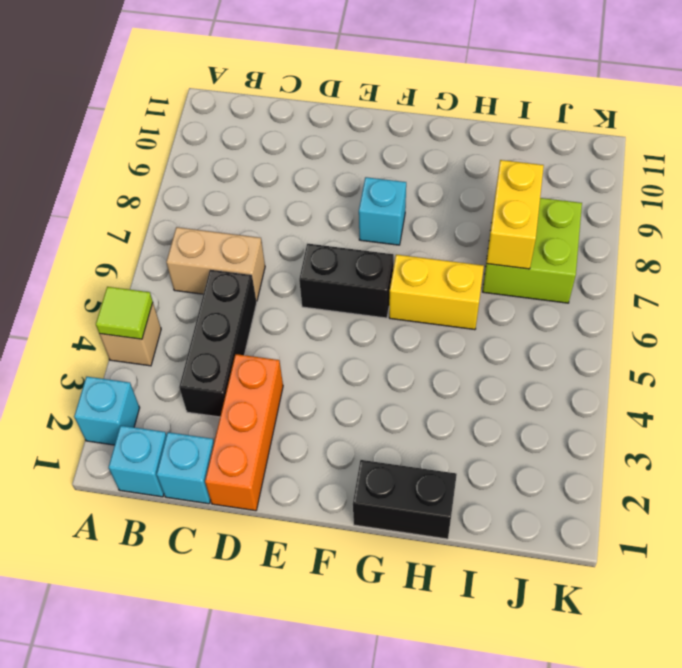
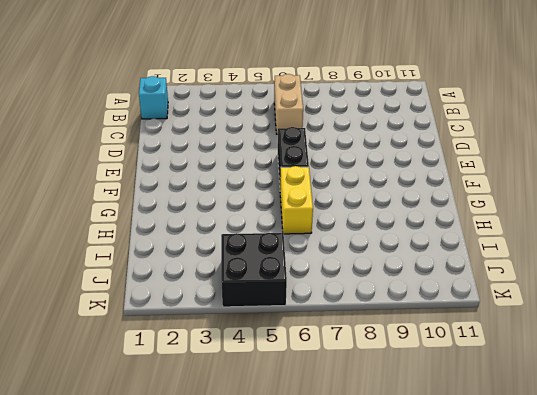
black 2x2 brick [221,233,287,307] -> none
none -> cyan 1x1 brick [74,377,140,445]
none -> tan 1x1 brick [100,303,161,366]
none -> cyan 1x1 brick [157,432,214,504]

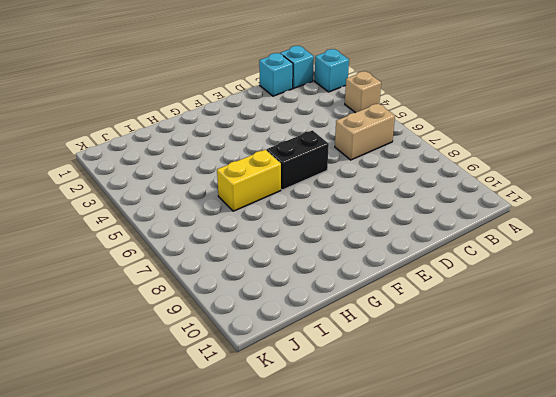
none -> black 1x3 brick [179,270,257,417]
none -> orange 1x3 brick [205,354,283,511]
none -> cyan 1x1 brick [359,177,406,245]

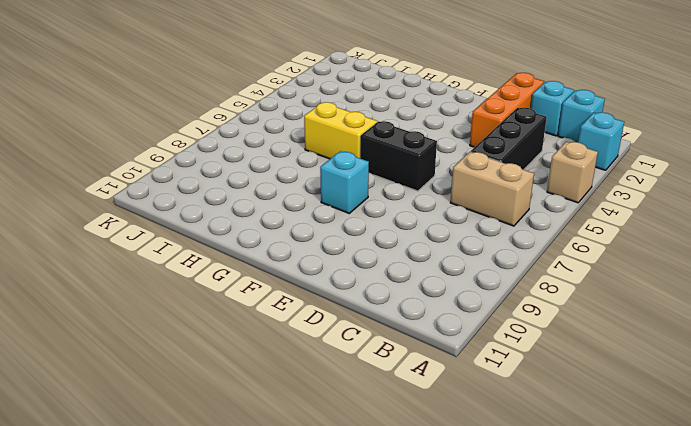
none -> black 1x2 brick [353,460,457,539]
none -> lime 2x2 brick [483,198,582,303]
none -> lime 1x1 tile [96,287,153,339]

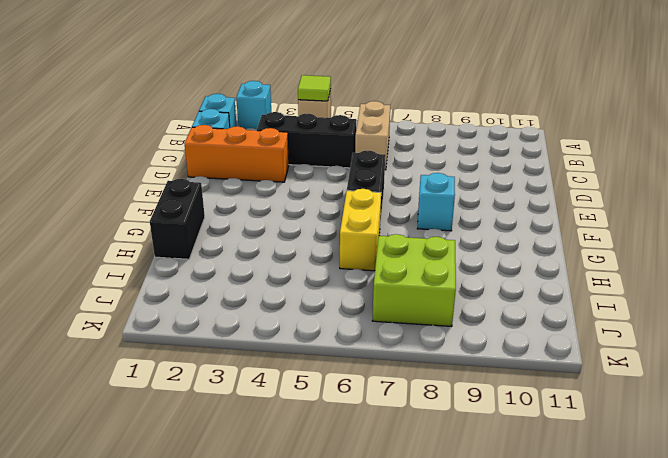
none -> yellow 1x2 brick [486,160,544,269]

